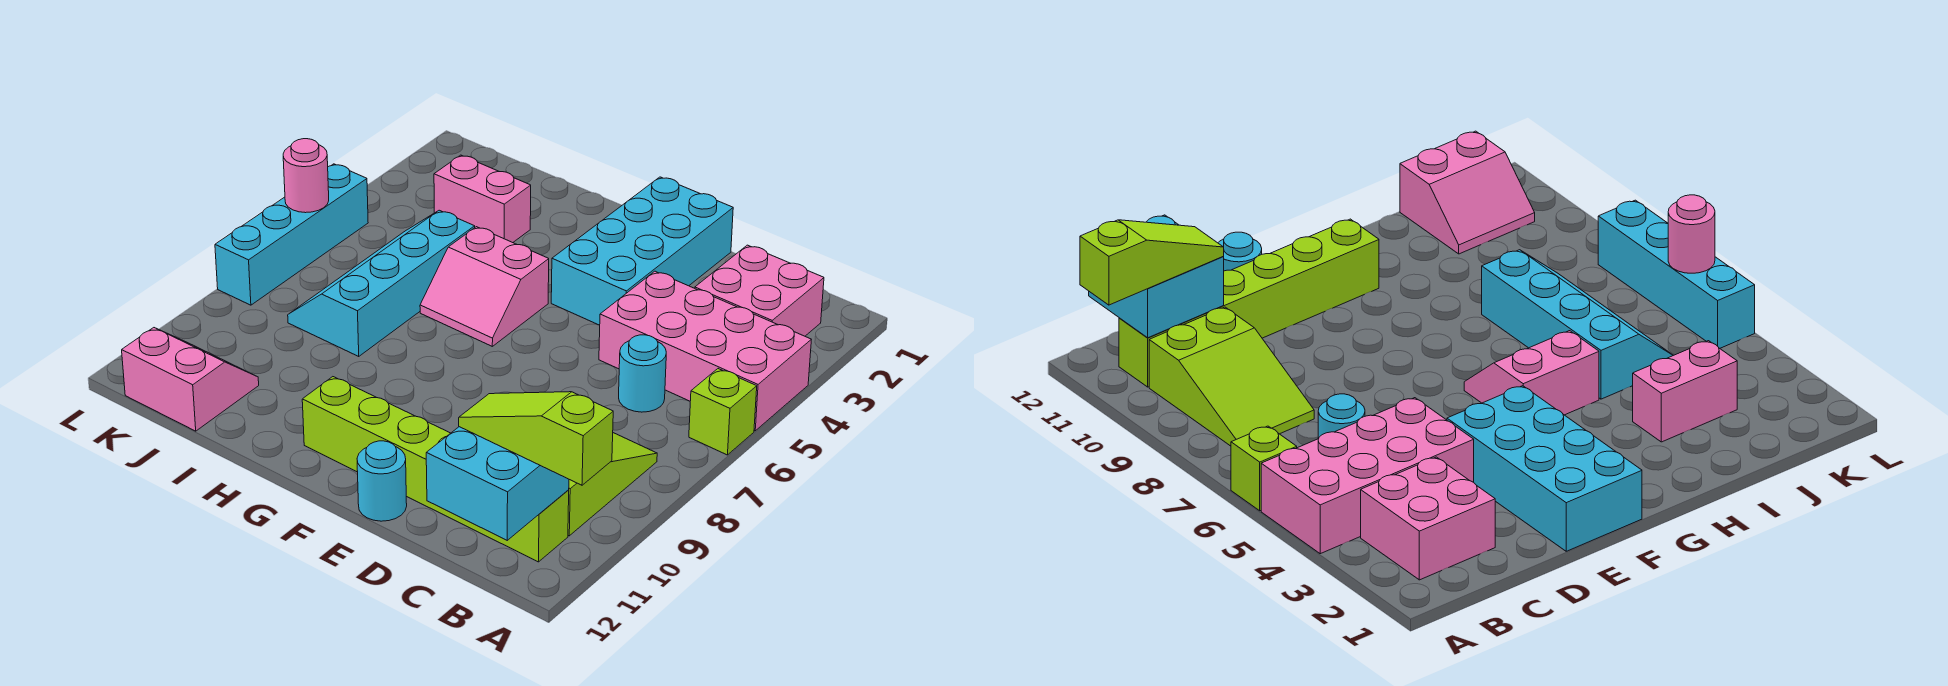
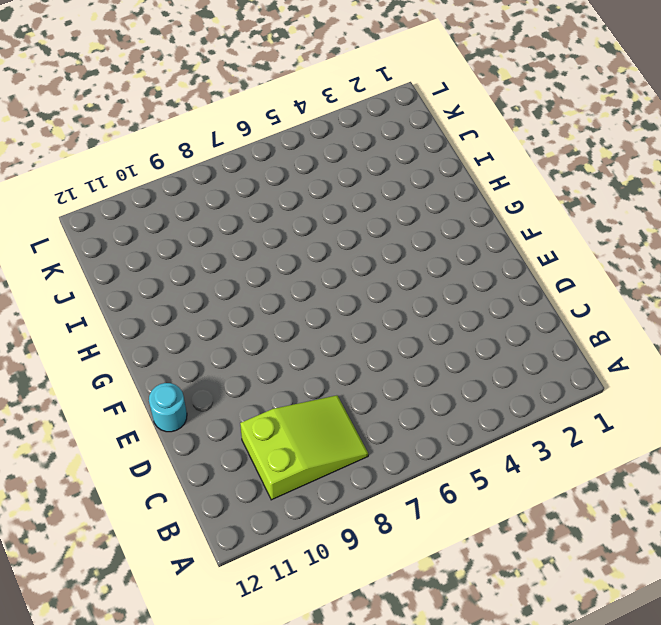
none -> pink 2x4 brick [599,271,811,431]
none -> lime 1x1 brick [689,369,757,455]
none -> pink 2x2 brick [695,245,824,336]

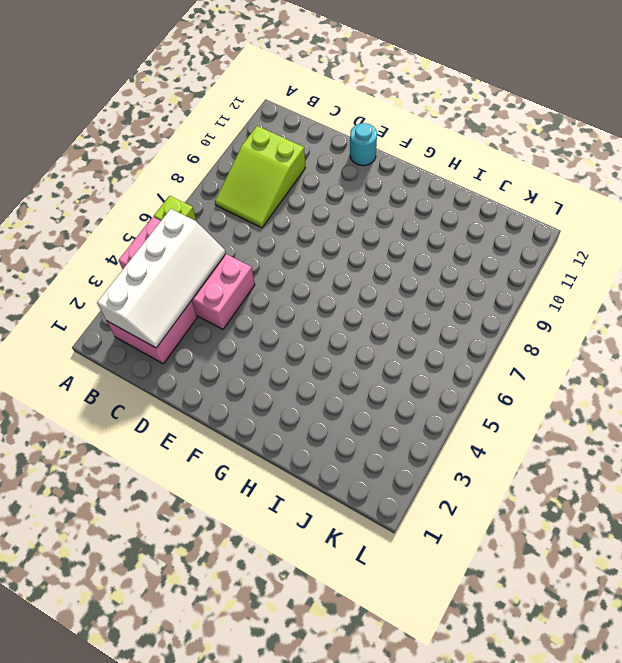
white 2x4 slope [97,209,226,348] -> none
none -> lime 1x6 brick [302,377,569,562]
none -> cyan 1x1 round brick [619,335,666,412]
none -> cyan 2x4 brick [551,177,733,325]

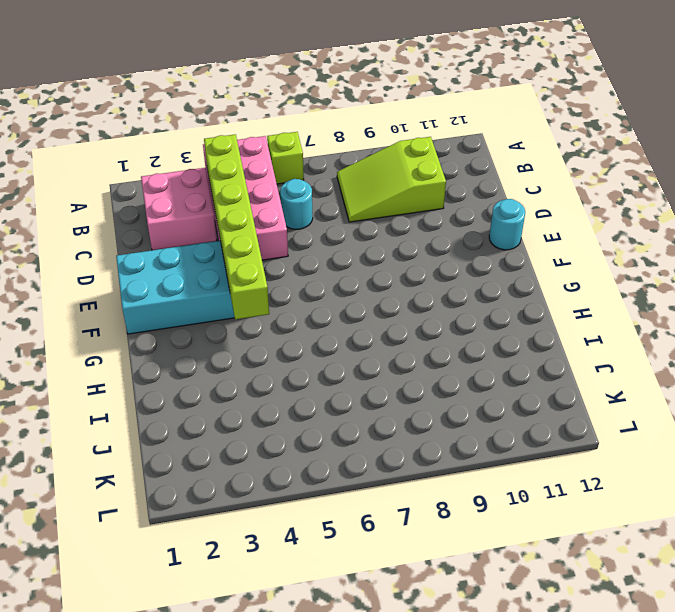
lime 1x6 brick [204,134,269,320] -> lime 1x6 brick moved to [302,377,569,562]
none -> pink 2x2 slope [420,227,549,346]
none -> pink 1x2 brick [434,155,531,243]
none -> cyan 2x4 slope [288,210,475,356]

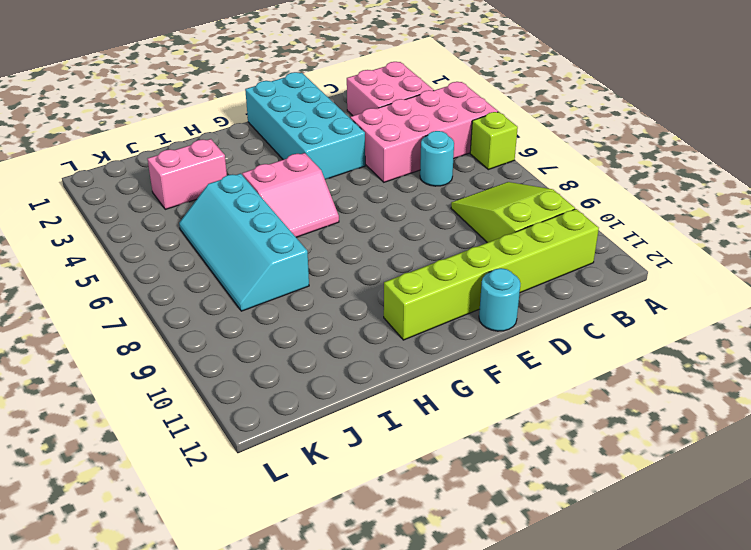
none -> pink 2x2 slope [122,328,259,431]
none -> cyan 1x4 brick [215,164,368,305]
none -> cyan 2x2 brick [426,427,569,540]

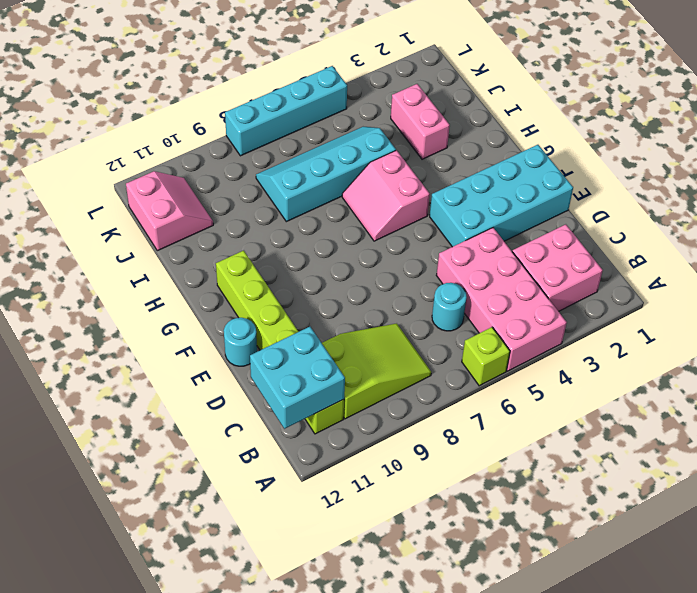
none -> pink 1x1 round brick [283,139,329,213]
none -> lime 1x3 slope [459,392,613,485]

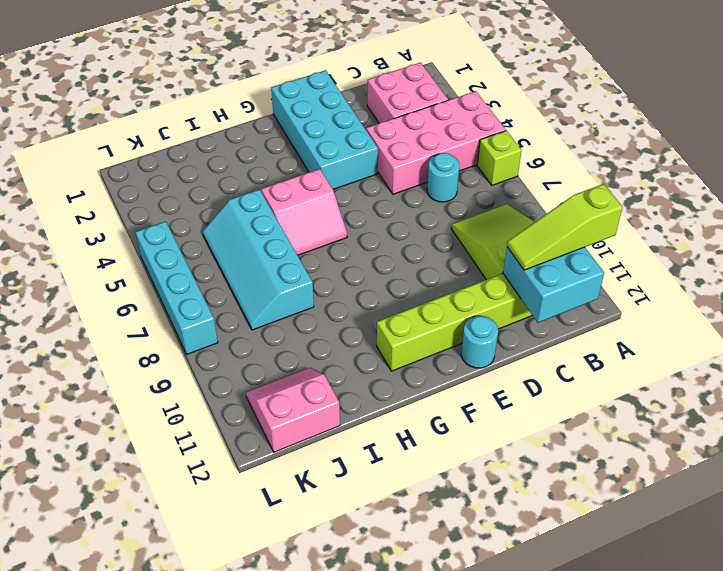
none -> pink 1x2 brick [434,155,531,243]
none -> pink 1x1 round brick [283,139,329,213]

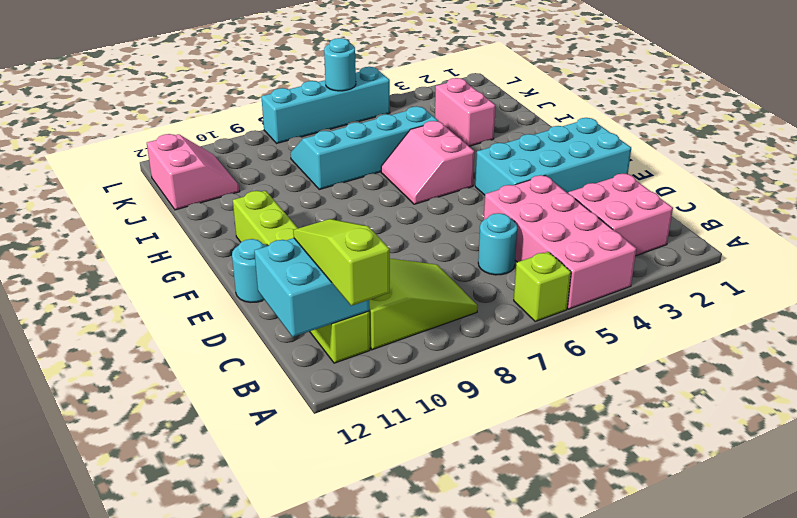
cyan 1x1 round brick [324,38,356,91] -> pink 1x1 round brick [283,139,329,213]

